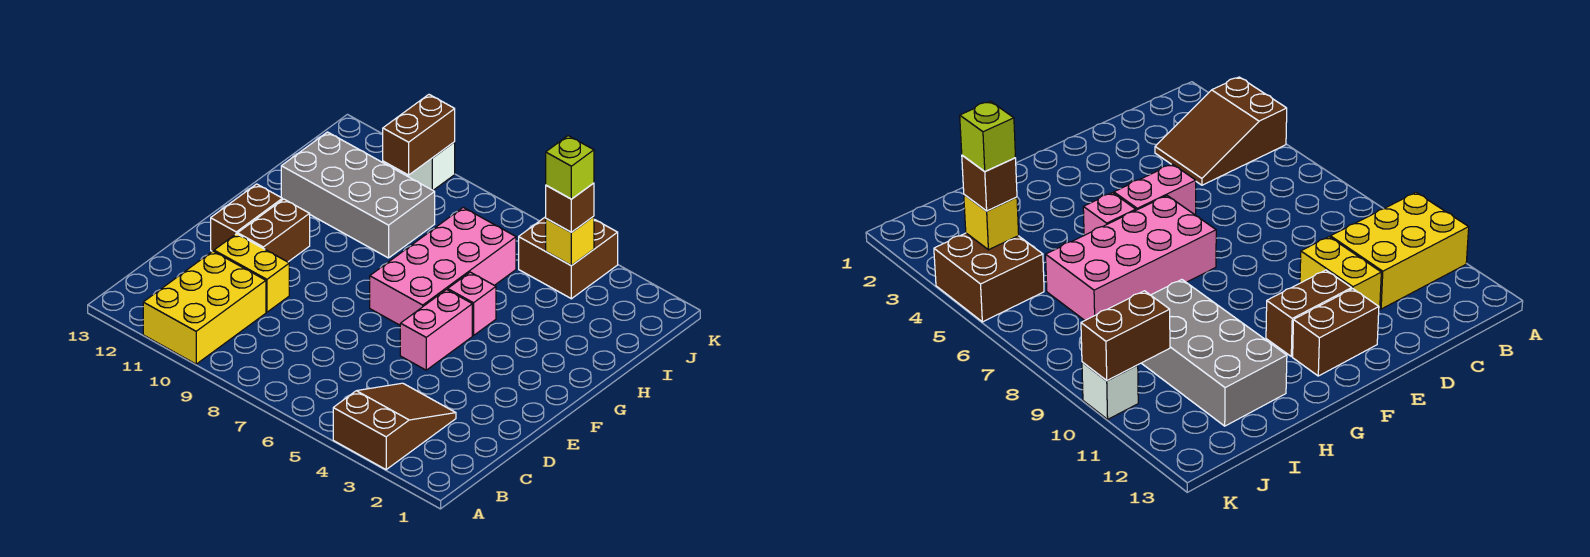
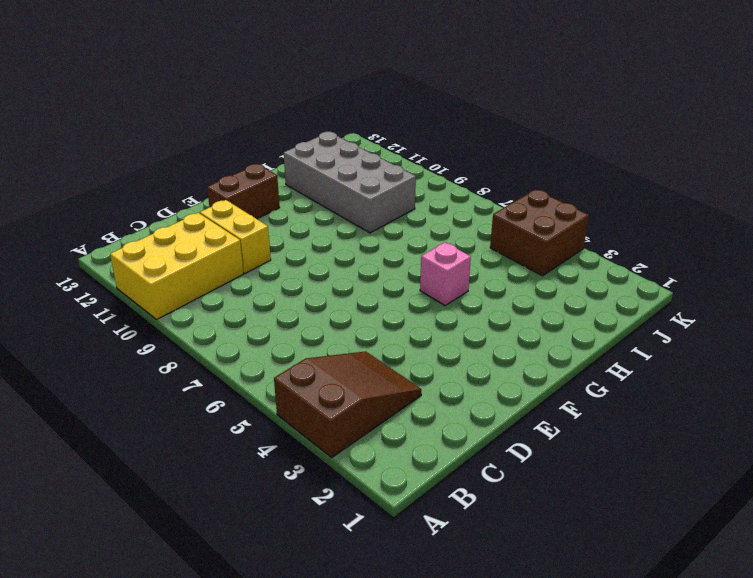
none -> pink 1x2 brick [400,290,472,370]
none -> brown 1x2 brick [238,199,310,262]
none -> pink 2x4 brick [370,207,516,325]

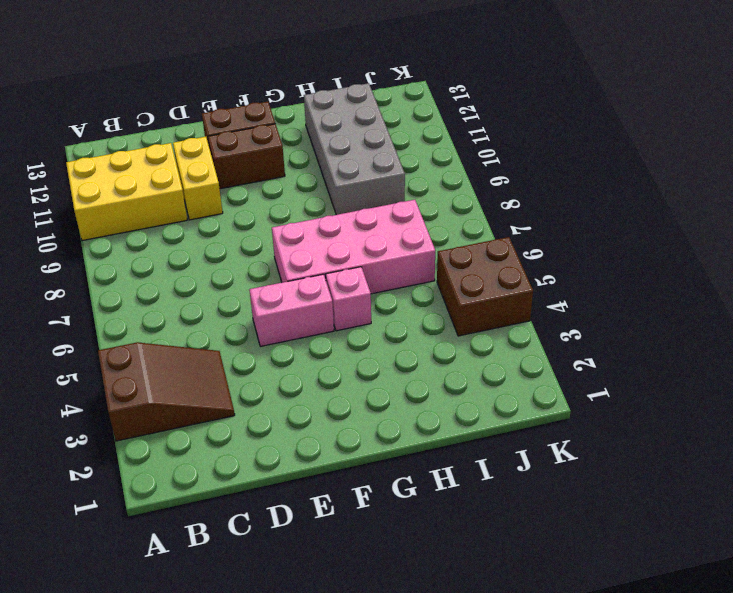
none -> white 1x1 brick [406,142,455,190]
none -> yellow 1x1 brick [546,216,594,266]
none -> brown 1x2 brick [383,95,455,175]

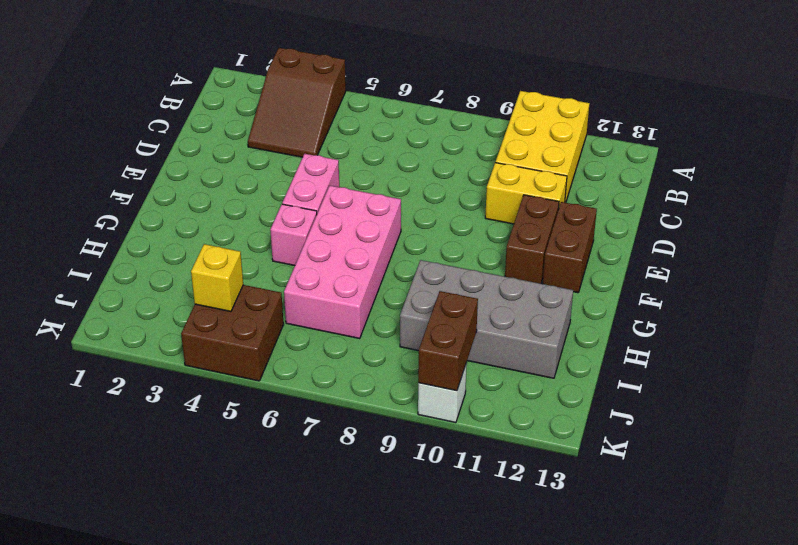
none -> brown 1x1 brick [546,183,594,232]
none -> lime 1x1 brick [546,136,594,199]

